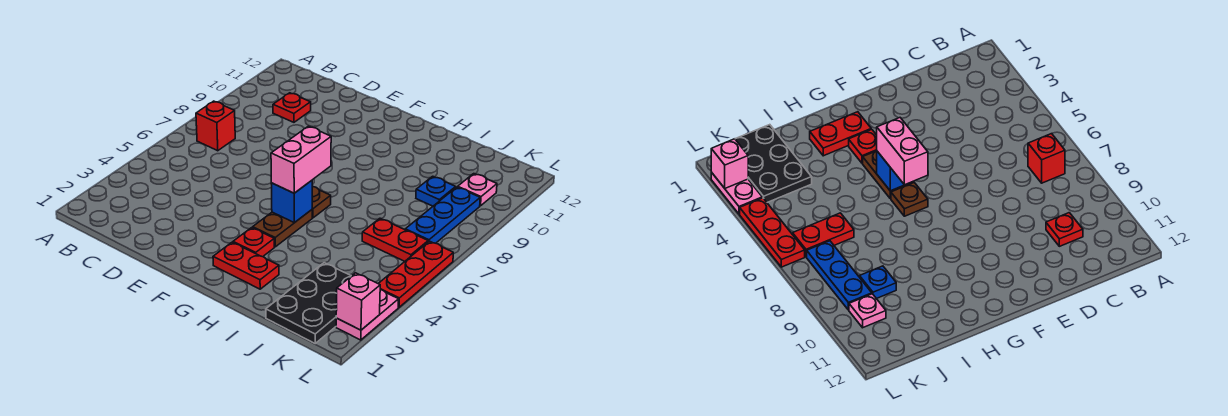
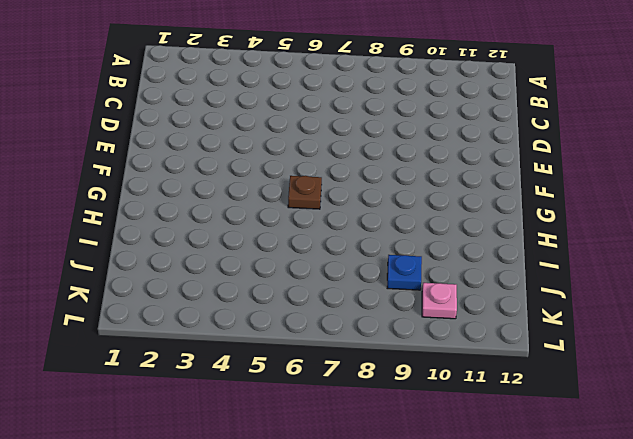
none -> red 1x1 brick [196,101,235,151]
none -> red 1x1 plate [273,93,311,122]
none -> red 1x2 plate [213,242,279,289]

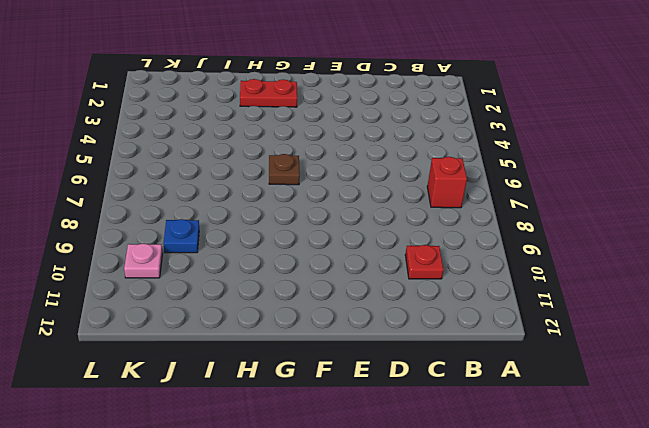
none -> red 1x1 plate [233,228,274,257]
none -> brown 1x2 plate [253,210,312,247]
none -> black 2x3 plate [266,263,351,343]

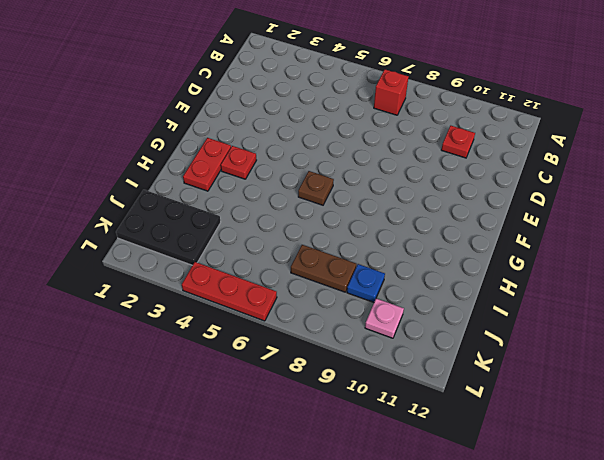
brown 1x2 plate [291,245,356,292] -> brown 1x2 plate moved to [253,210,312,247]
none -> red 1x2 plate [362,218,428,262]
none -> blue 1x3 plate [405,187,480,243]
none -> pink 1x2 plate [336,290,399,340]

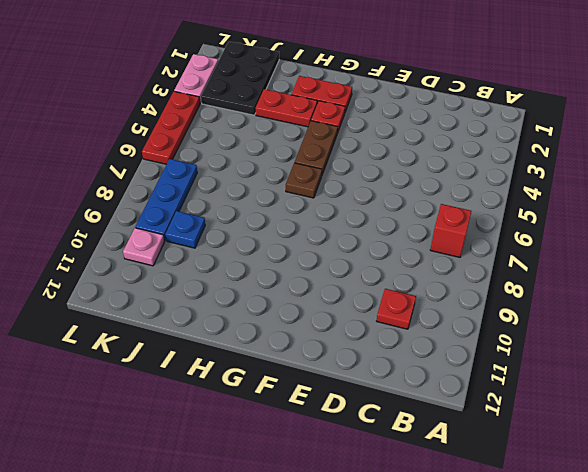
red 1x2 plate [256,89,317,127] -> red 1x2 plate moved to [362,218,428,262]
none -> blue 1x1 brick [271,181,312,223]
none -> pink 1x1 brick [336,273,380,330]
none -> pink 1x2 brick [271,126,331,193]

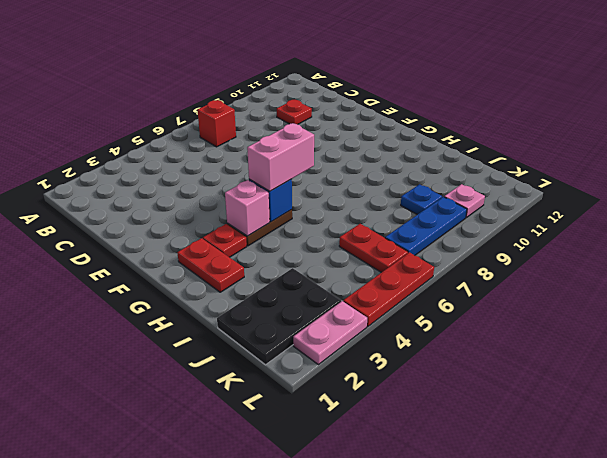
pink 1x1 brick [225,180,270,236] -> pink 1x1 brick moved to [336,273,380,330]
none -> brown 1x1 plate [312,186,331,218]

